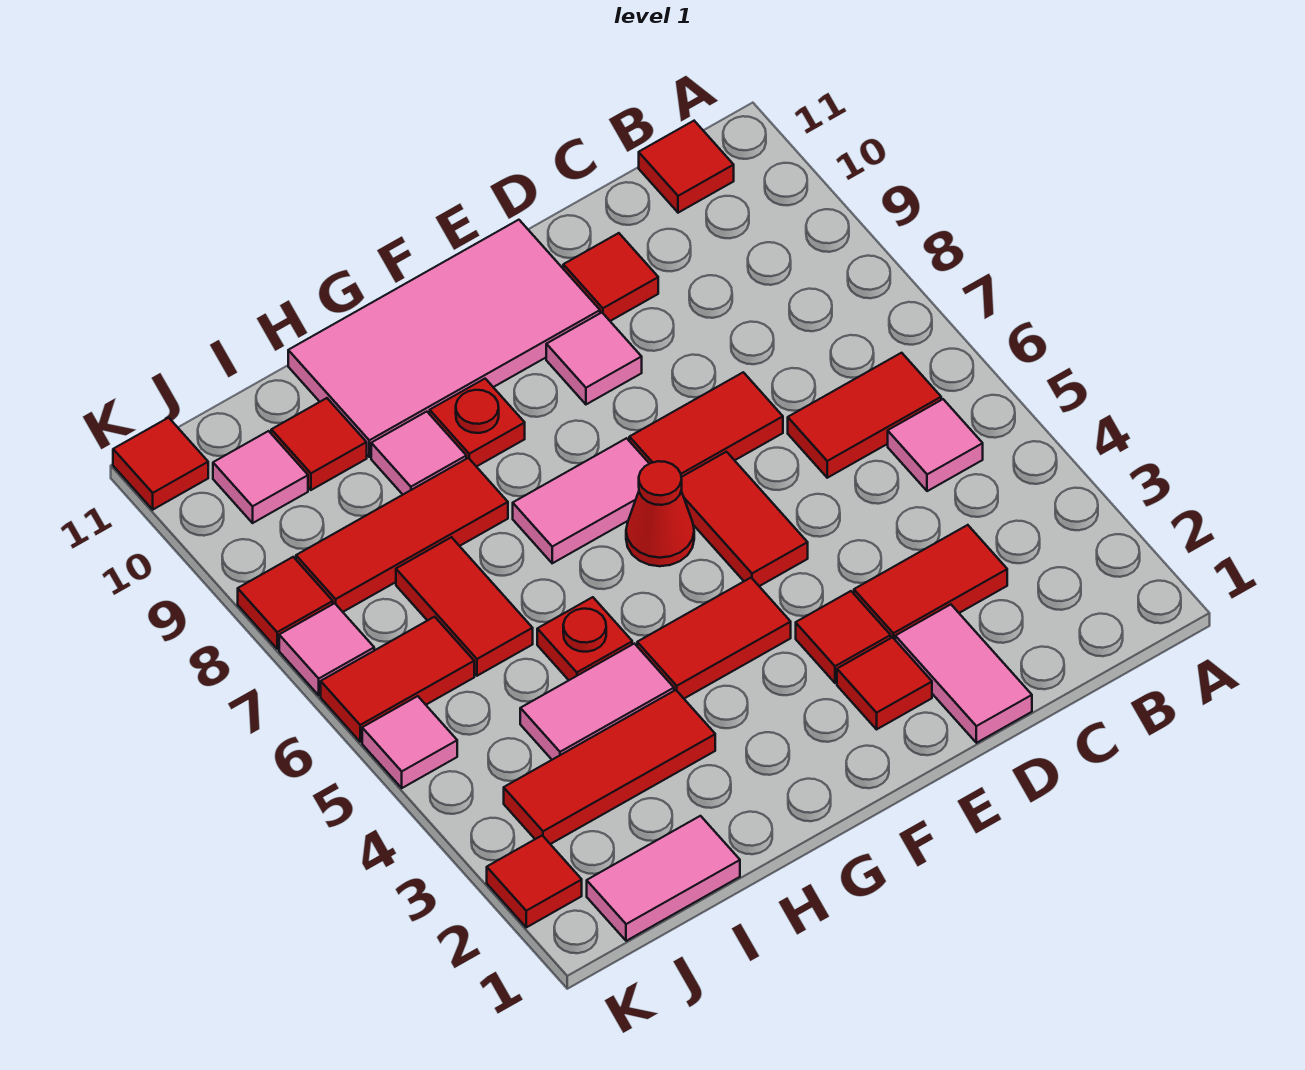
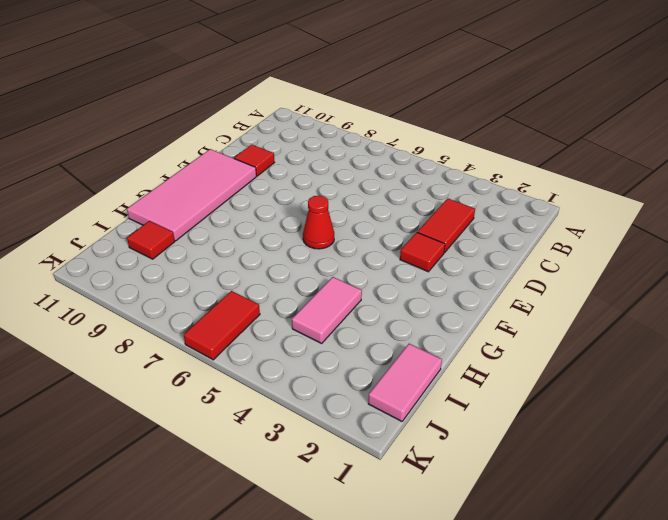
none -> pink 1x1 tile [888,399,983,491]
none -> red 1x2 tile [788,353,941,478]
none -> red 1x1 tile [639,121,734,213]
none -> pink 1x2 tile [895,604,1032,743]

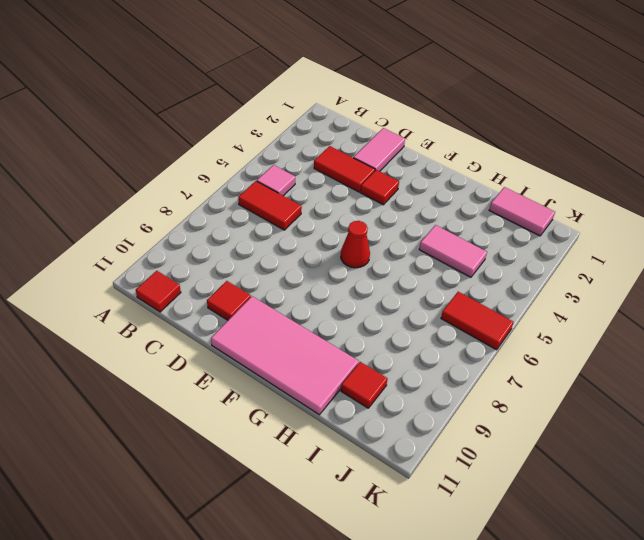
none -> red 1x2 tile [629,372,783,477]
none -> red 1x1 tile [837,637,932,729]
none -> red 1x2 tile [681,452,808,586]
none -> pink 1x1 tile [546,313,642,404]

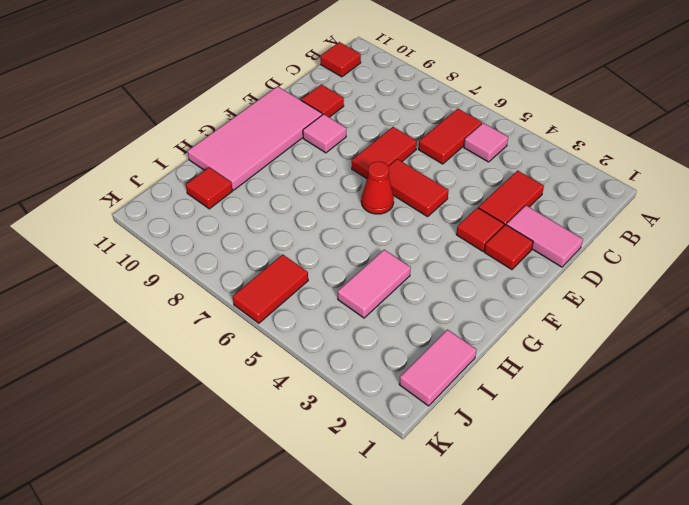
none -> red 1x2 tile [637,578,791,698]
none -> pink 1x2 tile [513,438,649,563]
none -> red 1x1 plate [430,379,525,467]
none -> red 1x3 tile [504,690,715,844]

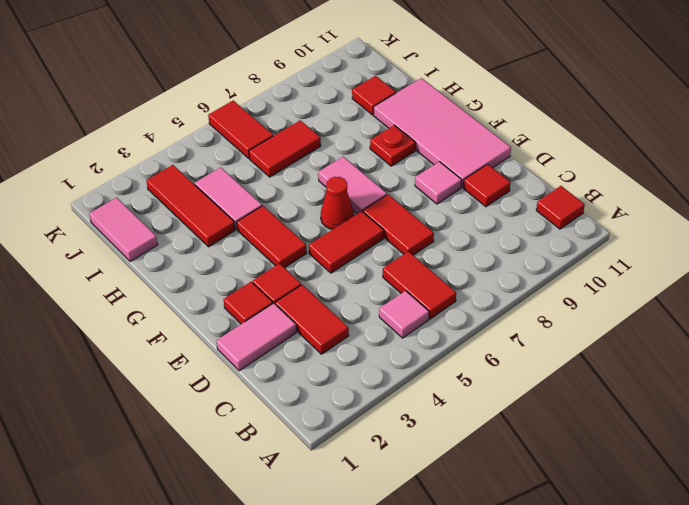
none -> red 1x1 plate [537,597,632,680]
none -> red 1x3 tile [296,458,508,612]
none -> pink 1x1 tile [371,412,466,494]
none -> pink 1x1 tile [213,431,308,523]

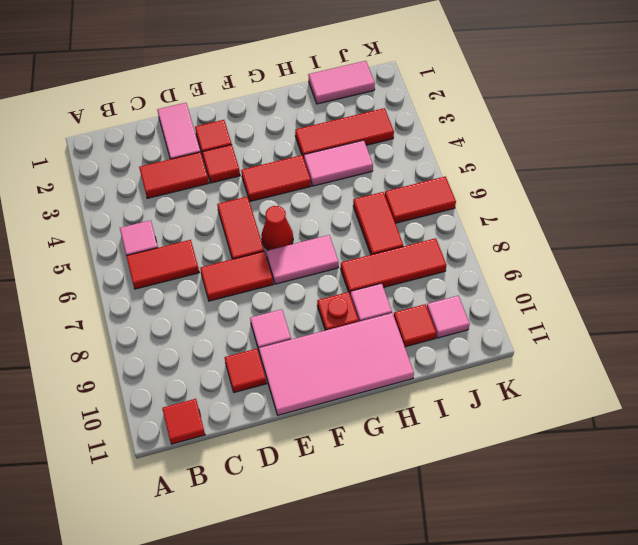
none -> red 1x1 plate [537,597,632,680]
none -> red 1x1 tile [487,836,582,927]
none -> pink 1x1 tile [362,696,457,788]
none -> pink 1x1 tile [279,603,374,695]

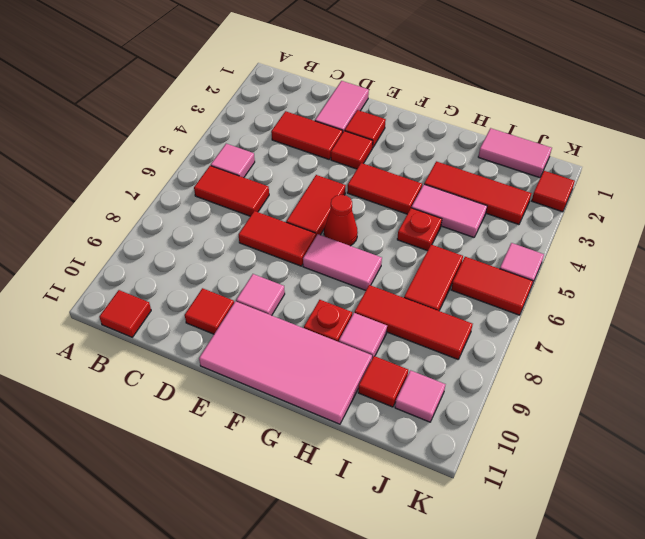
none -> pink 1x1 tile [279,603,374,695]
none -> red 1x1 tile [238,557,333,649]
none -> red 1x1 tile [113,418,208,510]

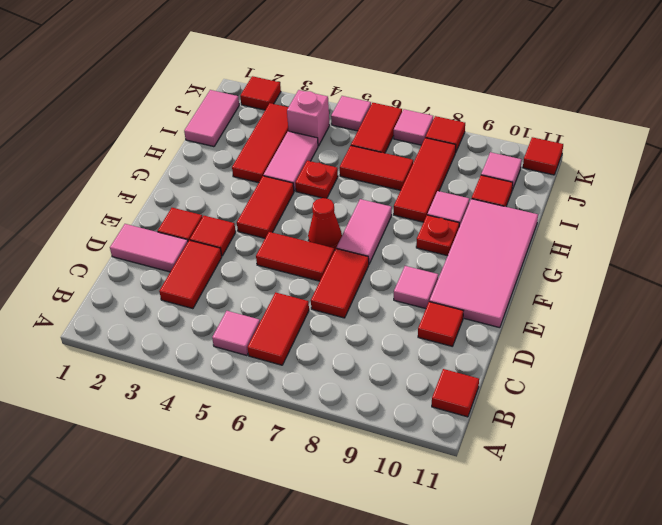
pink 1x1 brick [287,90,330,146] -> none

